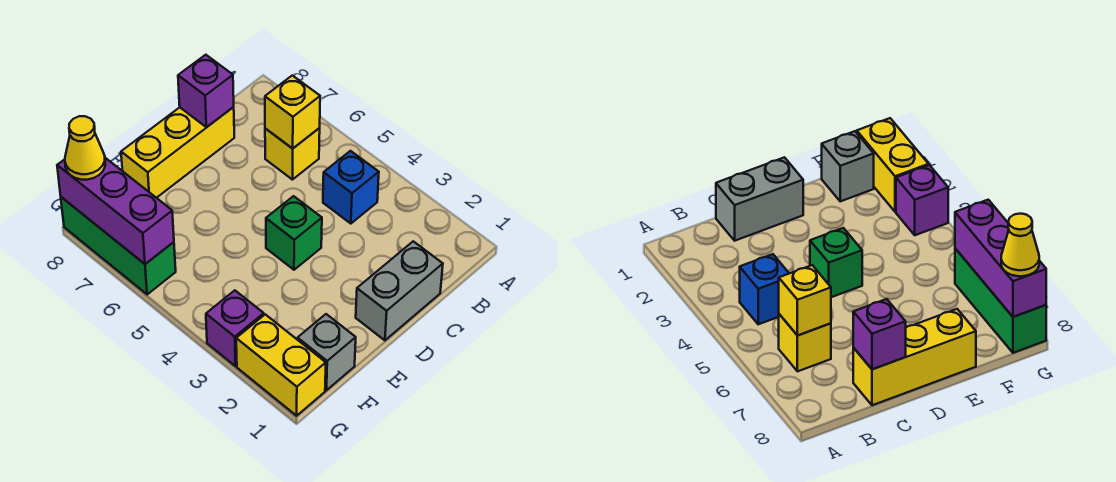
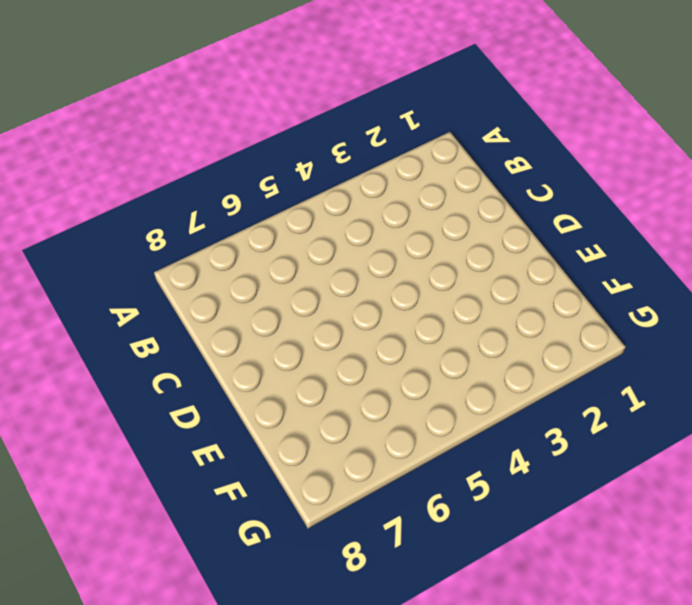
none -> blue 1x1 brick [323,151,379,224]
none -> yellow 1x1 brick [265,128,320,180]
none -> grey 1x2 brick [356,241,443,340]

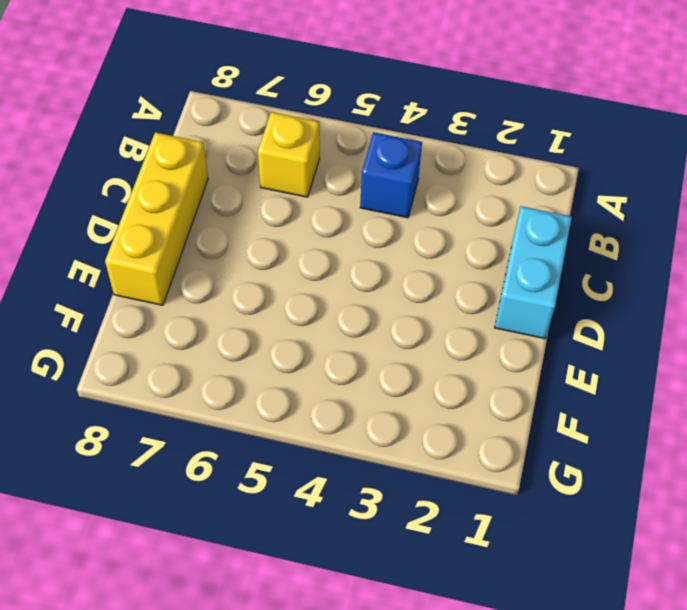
cyan 1x2 brick [495,206,572,339] -> grey 1x2 brick [356,241,443,340]
none -> green 1x1 brick [266,196,322,270]
none -> grey 1x1 brick [297,314,356,390]
none -> yellow 1x2 brick [236,314,326,416]

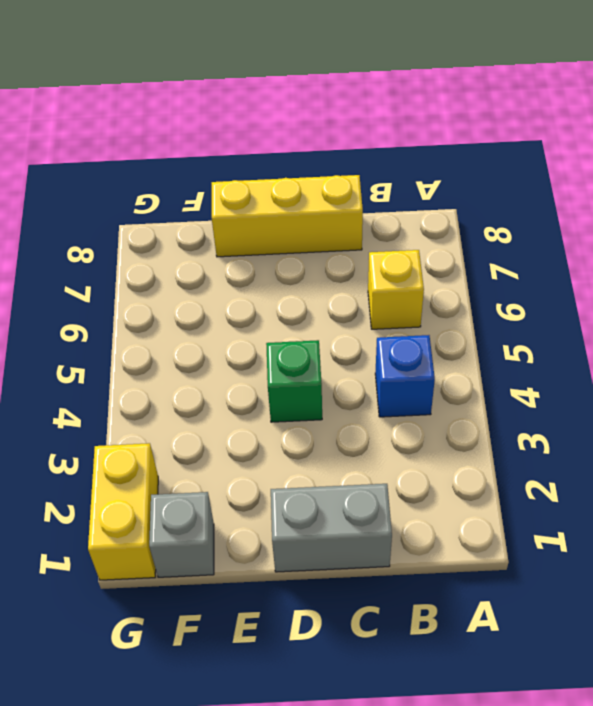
none -> purple 1x1 brick [206,290,264,366]
none -> green 1x3 brick [61,197,176,294]
none -> yellow 1x1 brick [265,76,320,149]

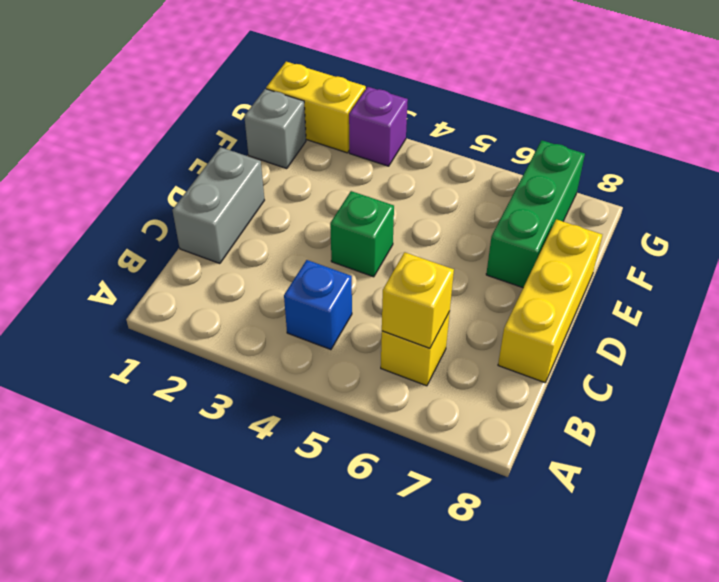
green 1x3 brick [486,140,585,288] -> green 1x3 brick turned to [61,197,176,294]
none -> purple 1x1 brick [178,55,234,127]
none -> purple 1x3 brick [57,158,174,264]
none -> yellow 1x1 cone [65,116,105,180]

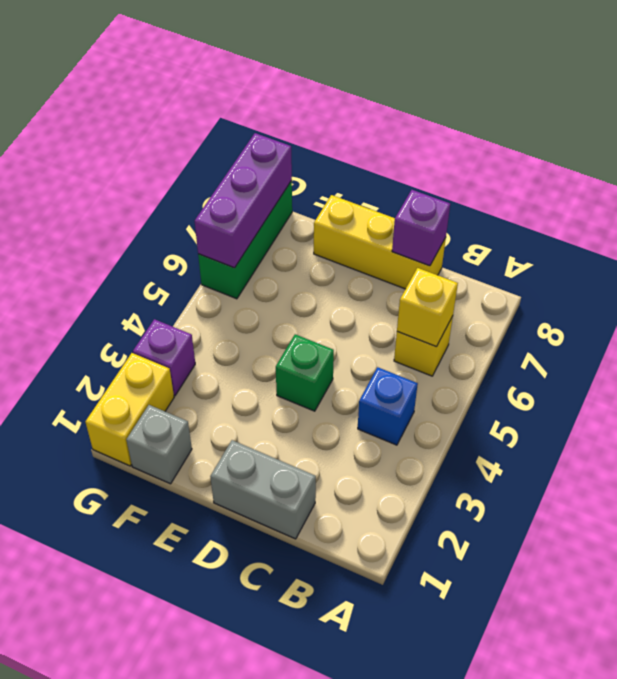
none -> yellow 1x1 cone [65,116,105,180]

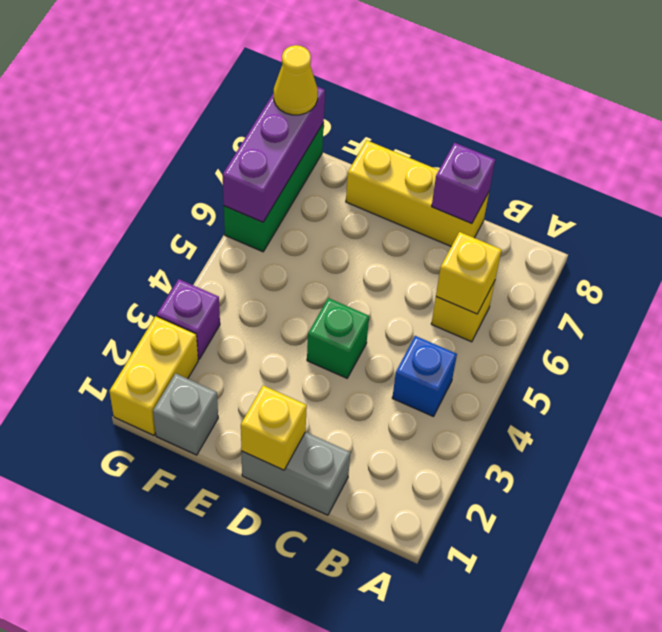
yellow 1x1 brick [241,386,307,470] -> none

